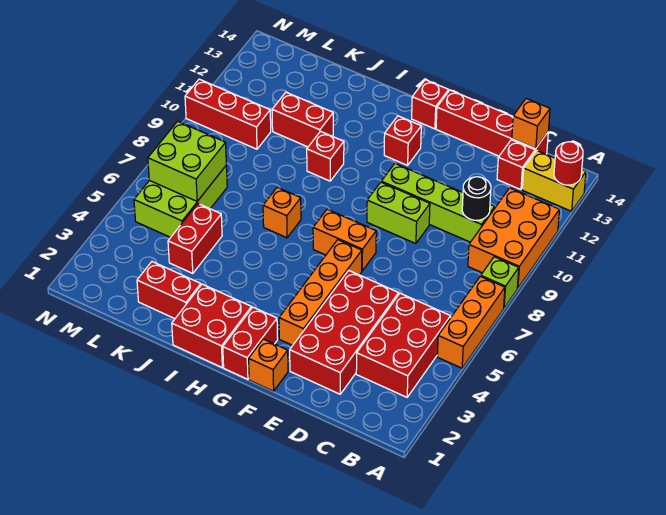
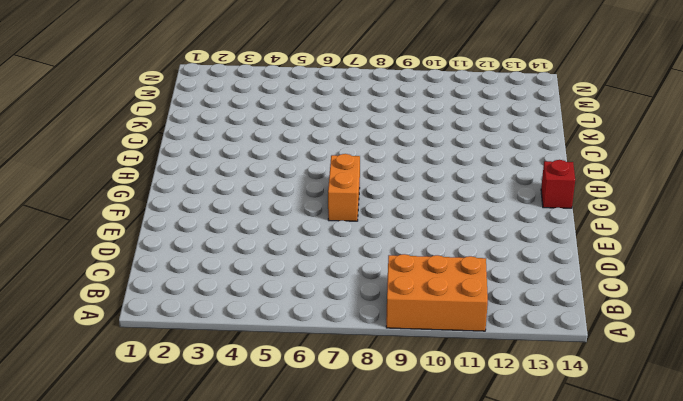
none -> orange 1x3 brick [437,276,505,368]
none -> lime 1x1 brick [481,257,519,308]
none -> yellow 1x2 brick [522,151,586,211]

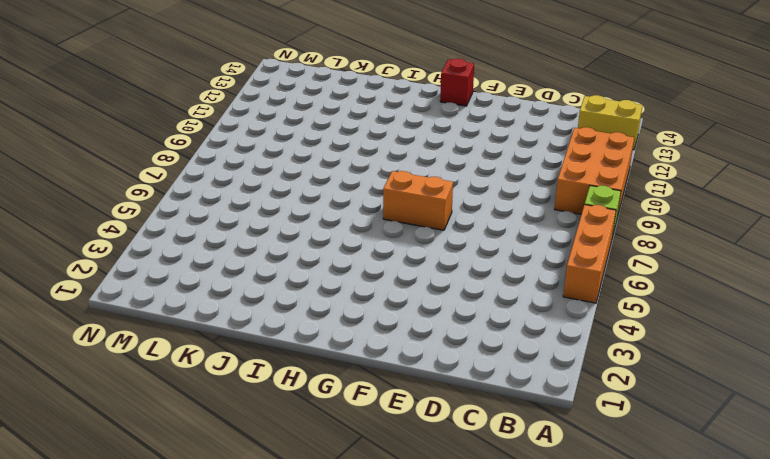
none -> red 2x3 brick [356,293,451,397]
none -> lime 1x4 brick [381,164,495,242]
none -> red 1x1 brick [497,140,535,190]

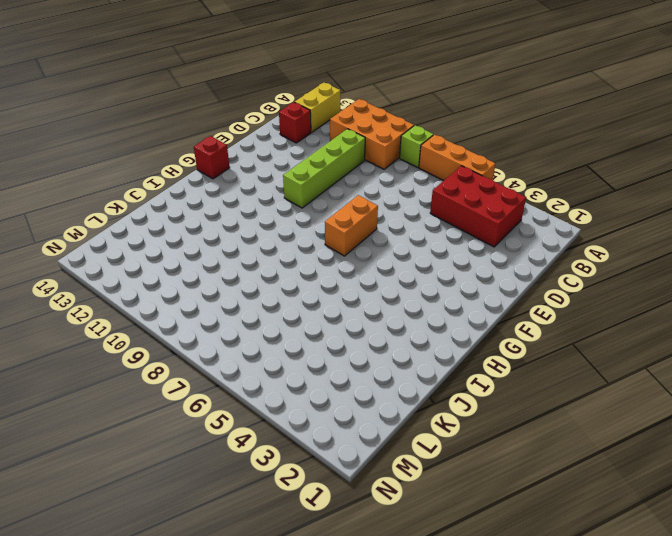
none -> red 1x4 brick [436,90,548,156]
none -> red 2x4 brick [290,270,399,394]
none -> lime 1x2 brick [367,182,430,244]

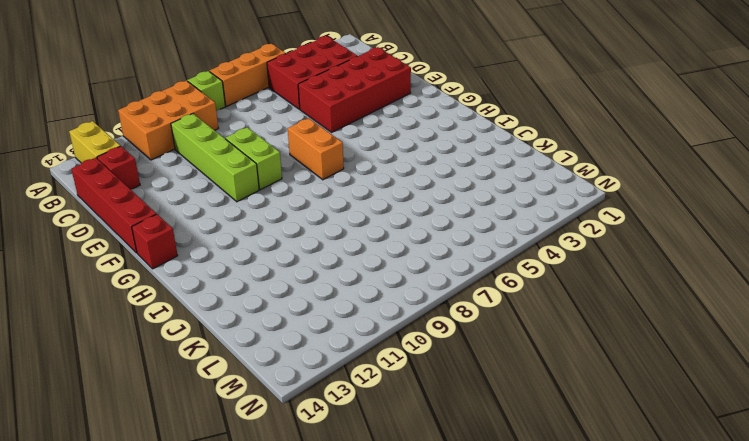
none -> orange 1x1 brick [249,339,288,391]
none -> orange 1x4 brick [279,240,362,345]
none -> red 1x2 brick [223,307,278,379]

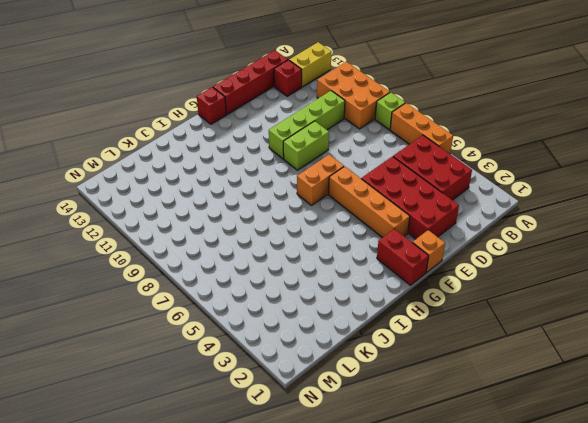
none -> red 1x1 brick [384,116,421,165]
none -> red 2x2 brick [172,284,252,367]
none -> orange 1x1 brick [263,187,301,238]

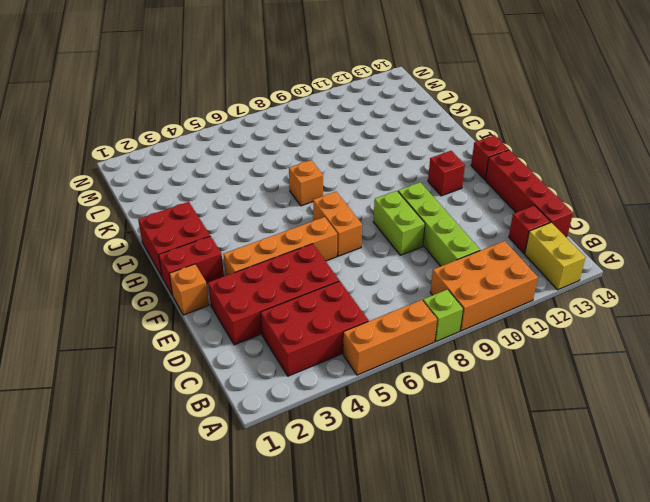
none -> red 1x1 brick [307,131,344,181]
none -> red 1x2 brick [137,262,201,319]
none -> red 1x2 brick [272,92,333,147]

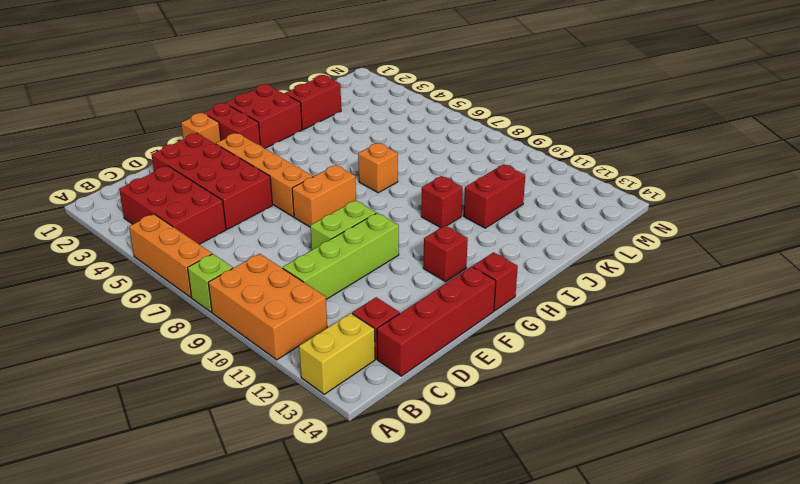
none -> red 1x2 brick [168,204,222,273]
none -> lime 2x3 brick [134,166,227,237]
none -> red 1x3 brick [185,79,271,149]

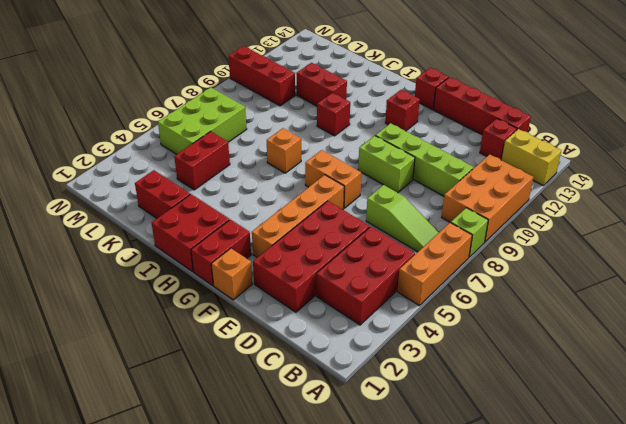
lime 1x3 slope [366,185,439,252] -> none
none -> red 1x1 round brick [554,142,583,185]
none -> black 1x1 round brick [462,177,491,220]
none -> orange 1x1 brick [512,99,550,149]

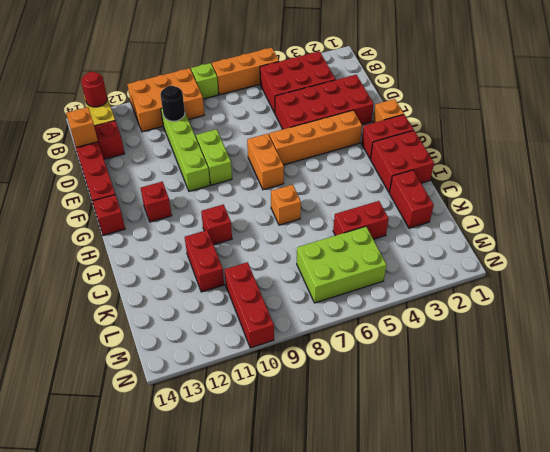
none -> lime 2x2 brick [148,121,226,201]

